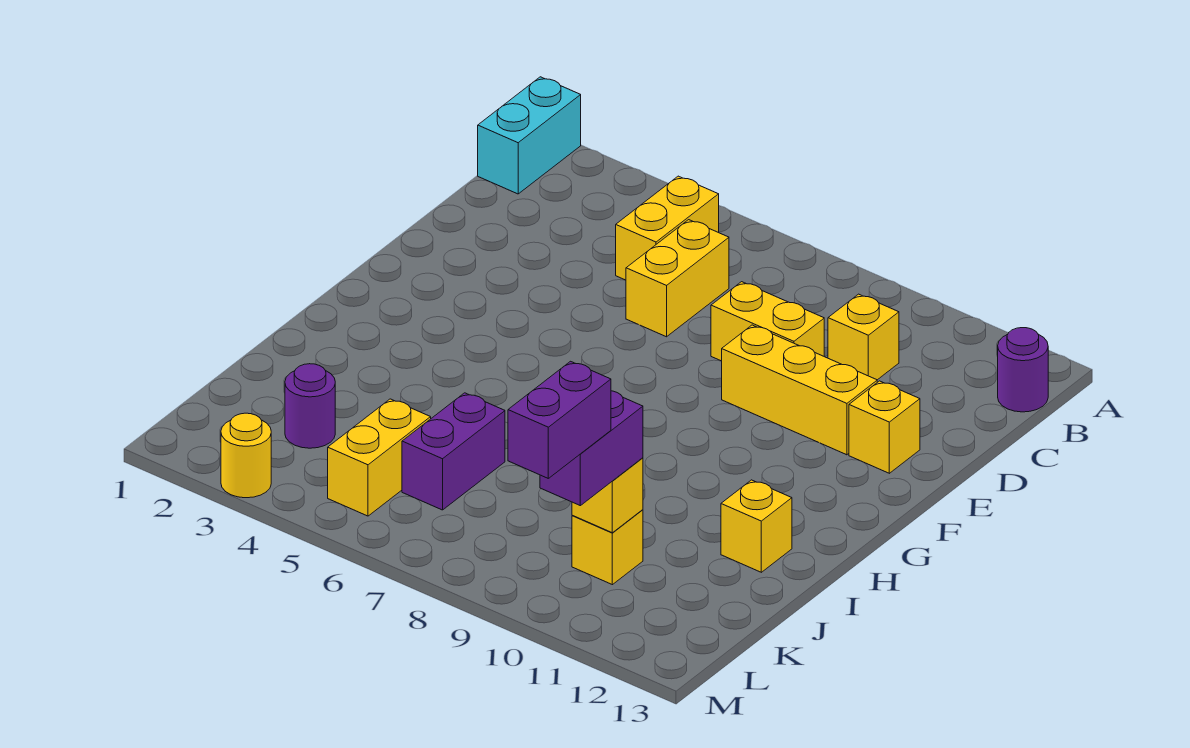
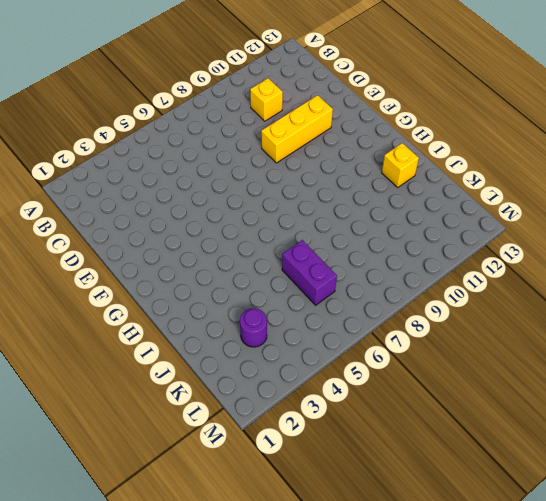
none -> cyan 1x2 brick [478,77,581,194]
none -> yellow 1x2 brick [616,176,719,280]
none -> purple 1x1 round brick [998,328,1048,412]

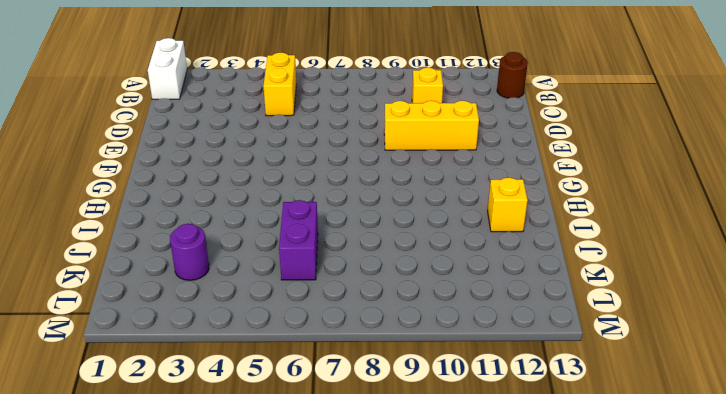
white 1x2 brick [148,38,187,99] -> cyan 1x2 brick [478,77,581,194]
brown 1x1 round brick [497,52,528,98] -> purple 1x1 round brick [998,328,1048,412]
none -> yellow 1x2 brick [626,220,729,337]
none -> yellow 1x2 brick [711,282,824,361]
none -> yellow 1x1 brick [849,381,920,473]

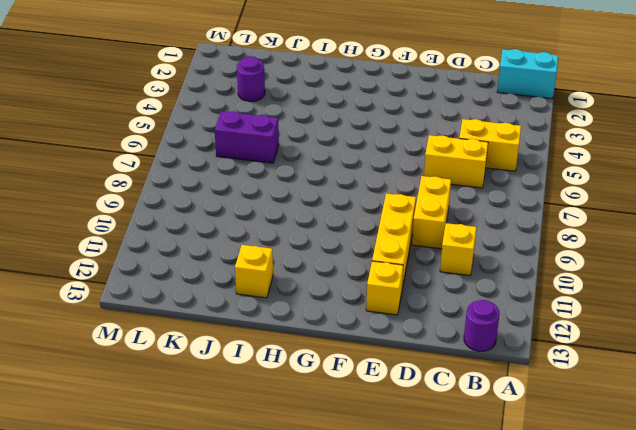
none -> yellow 1x2 brick [328,399,431,516]
none -> yellow 1x1 brick [572,510,643,585]
none -> yellow 1x1 round brick [221,413,271,498]

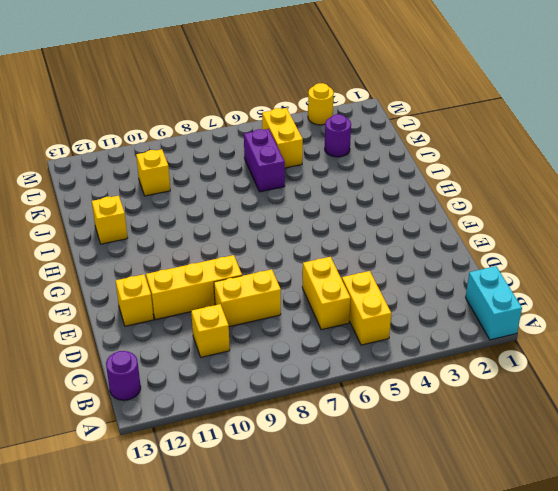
none -> yellow 1x1 brick [572,458,643,533]
none -> purple 1x2 brick [540,391,643,506]
none -> purple 1x2 brick [508,361,611,478]

